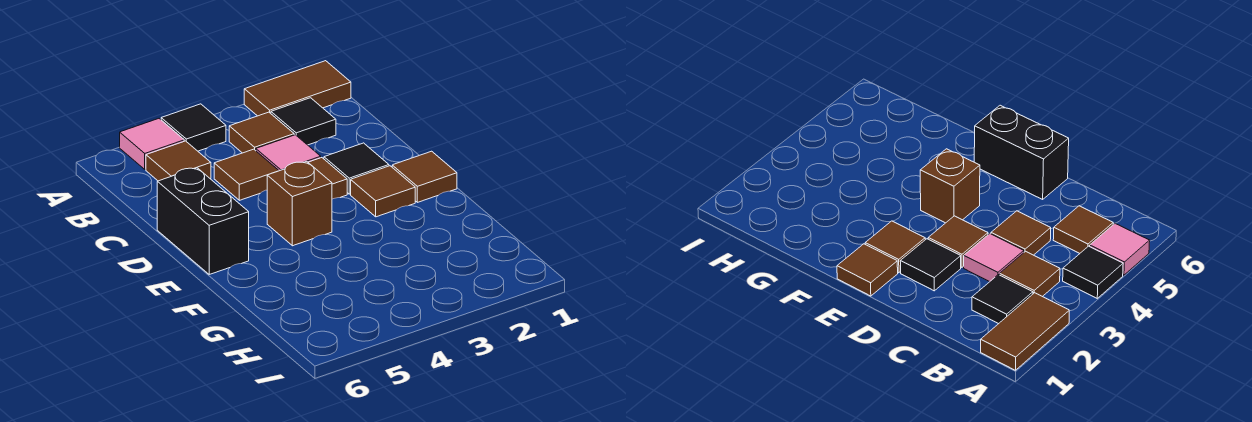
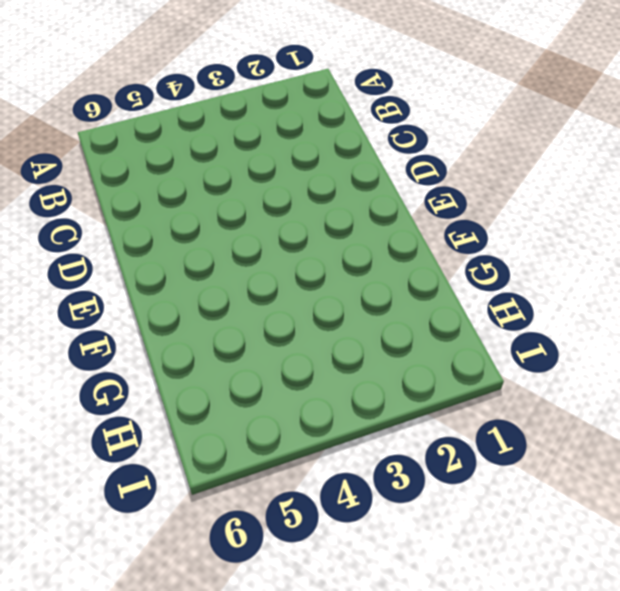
none -> brown 1x2 tile [244,61,351,116]
none -> black 1x1 tile [161,104,226,151]
none -> pink 1x1 tile [120,119,184,169]

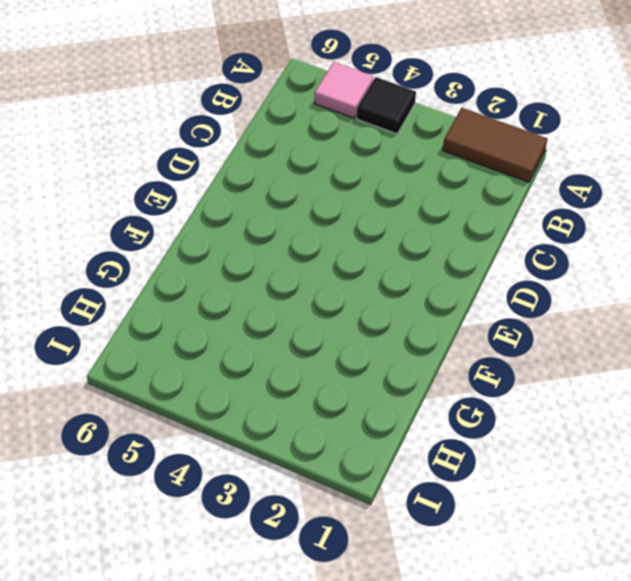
none -> black 1x1 tile [271,98,336,145]
none -> brown 1x1 tile [229,112,294,153]
none -> brown 1x1 tile [146,141,211,181]

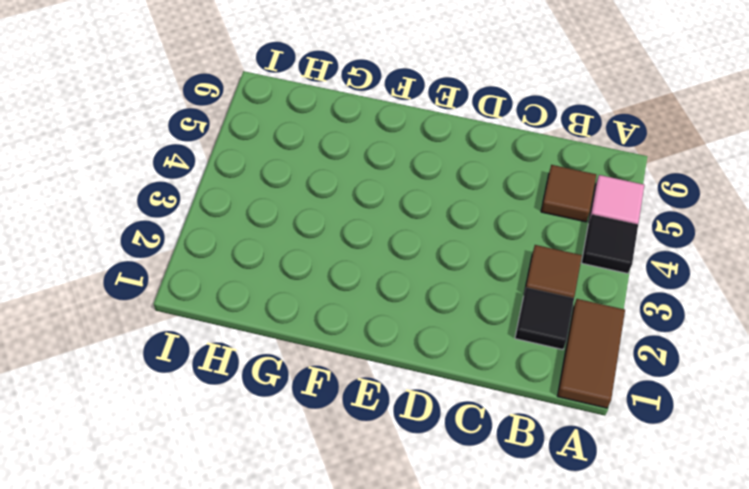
none -> pink 1x1 tile [256,135,321,171]
none -> brown 1x1 tile [214,149,279,200]
none -> black 1x1 tile [324,143,389,194]

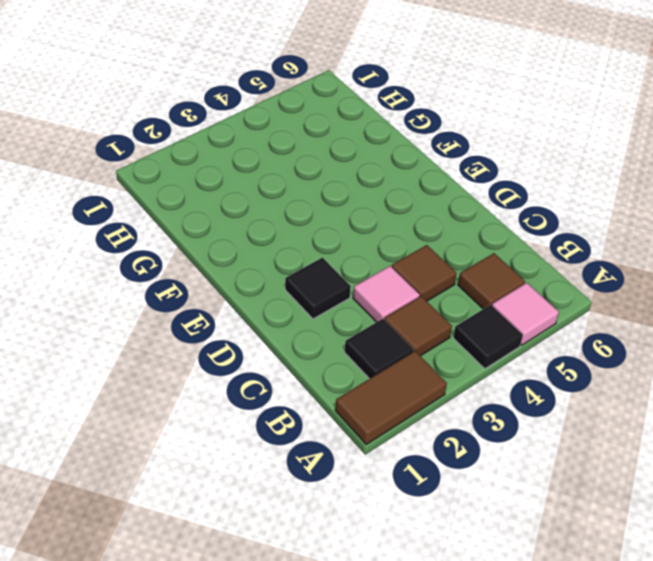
none -> brown 1x1 tile [308,158,347,199]
none -> black 1x2 brick [157,168,249,274]
none -> brown 1x1 tile [392,151,457,202]

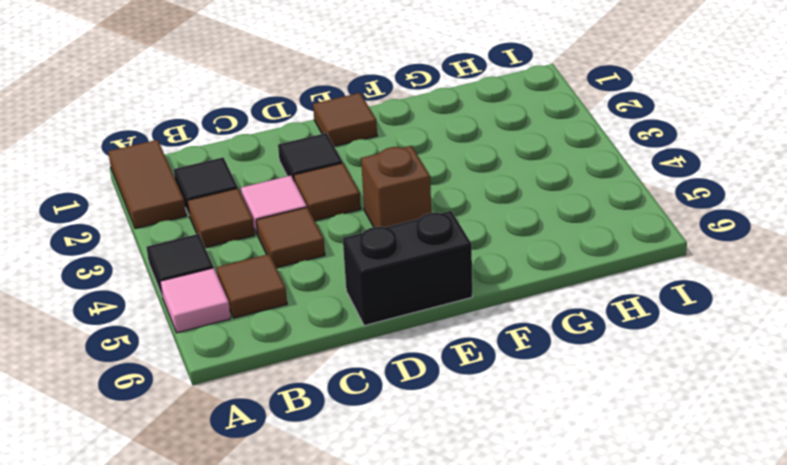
none -> brown 1x1 tile [351,166,415,217]

